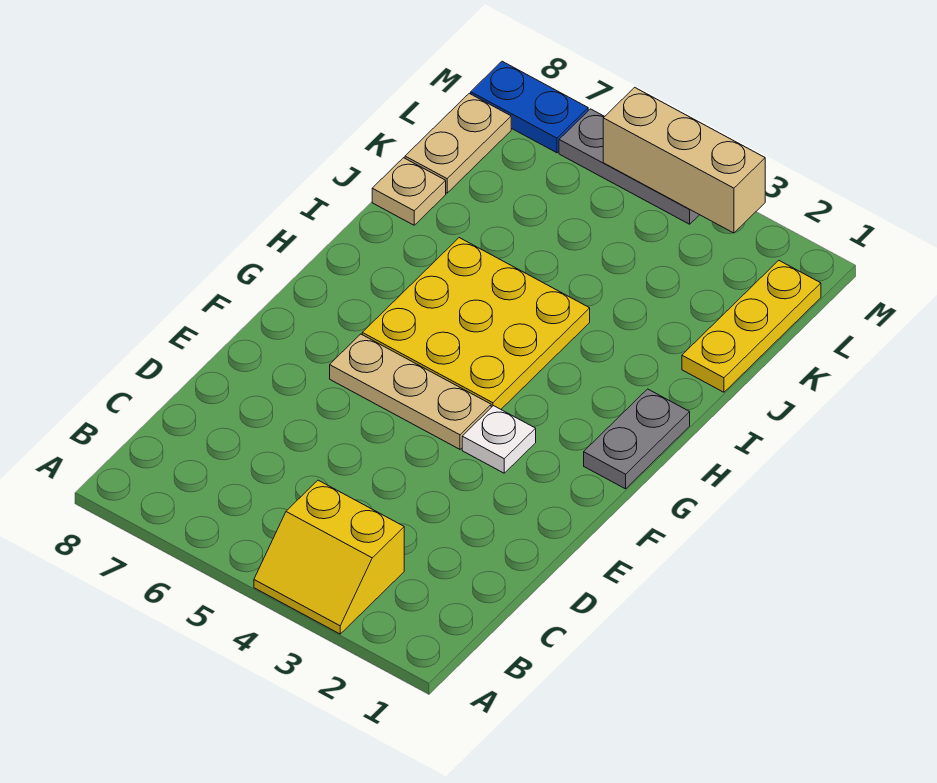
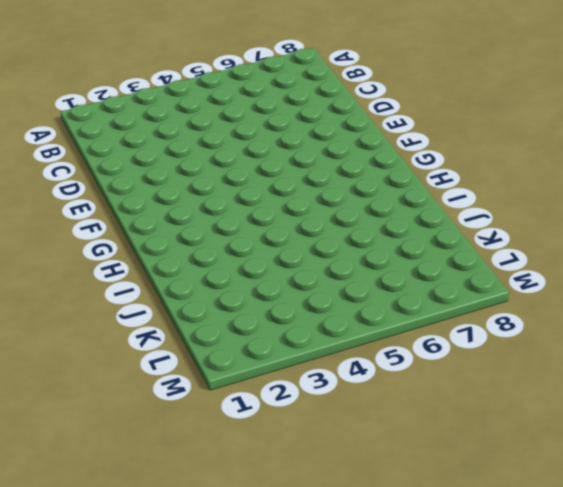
none -> yellow 2x2 slope [254,480,404,634]
none -> white 1x1 plate [462,406,536,473]

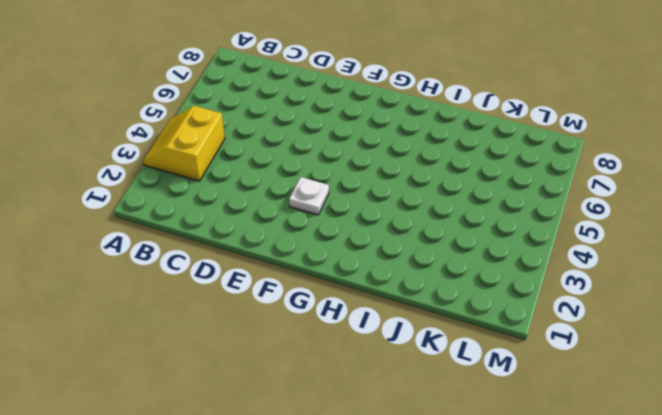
none -> tan 1x3 plate [330,334,491,449]
none -> grey 1x2 plate [584,389,690,489]

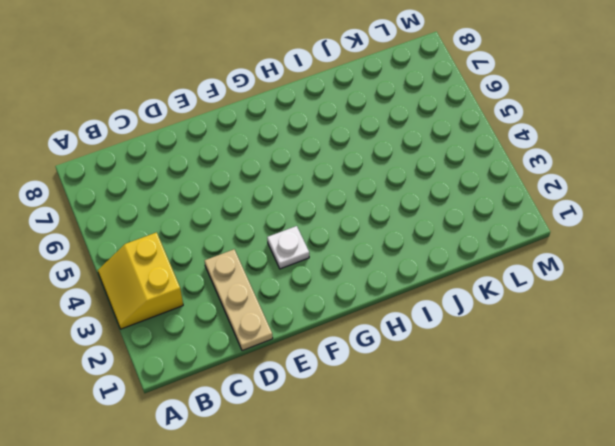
tan 1x3 plate [205,249,273,351] -> tan 1x3 plate moved to [330,334,491,449]
none -> grey 1x2 plate [584,389,690,489]
none -> yellow 3x3 plate [362,238,590,409]

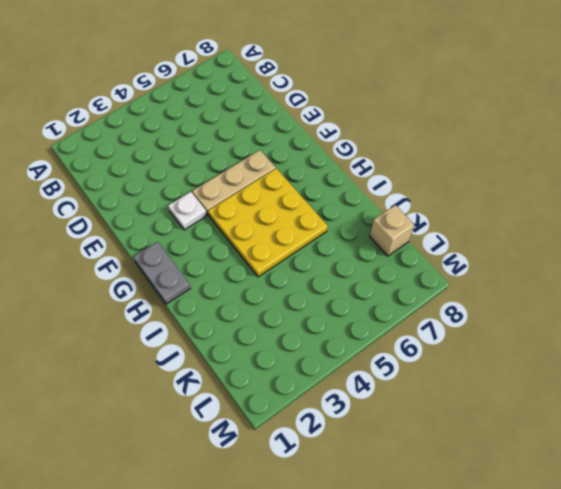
tan 1x1 brick [370,205,414,256] -> tan 1x2 plate [405,93,511,193]
none -> yellow 2x2 slope [254,480,404,634]
none -> yellow 1x3 plate [682,261,821,392]

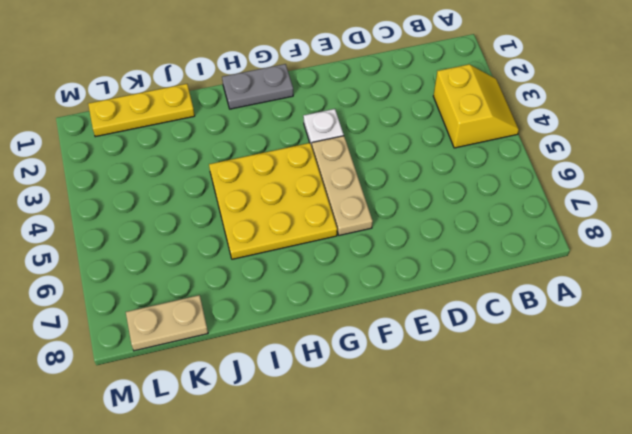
none -> tan 1x1 plate [372,158,446,225]
none -> grey 1x3 plate [559,109,699,224]

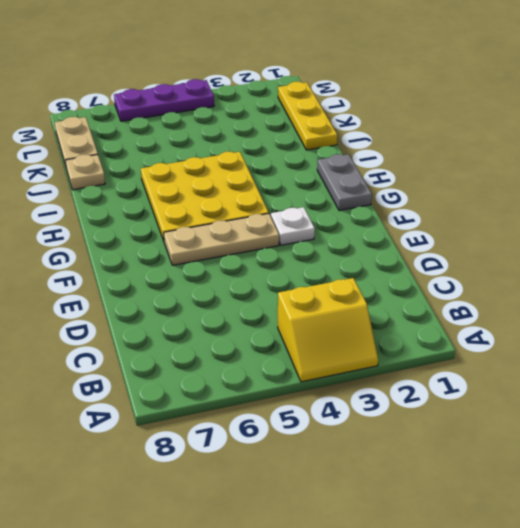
purple 1x3 plate [114,79,214,121] -> grey 1x3 plate [559,109,699,224]
none -> blue 1x2 plate [471,61,588,153]
none -> tan 1x3 brick [603,87,765,233]

